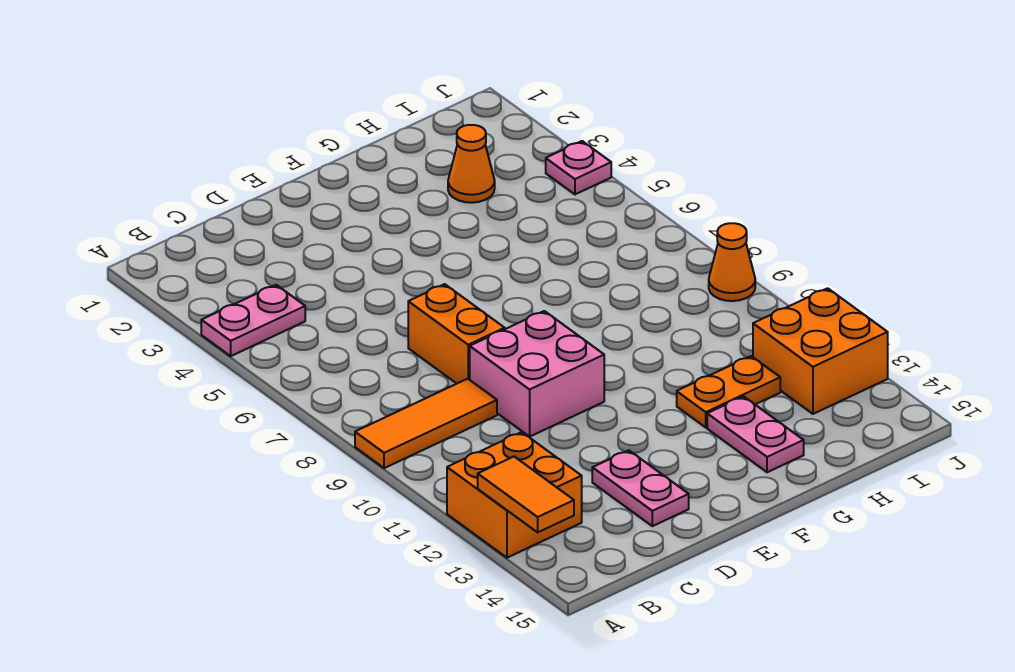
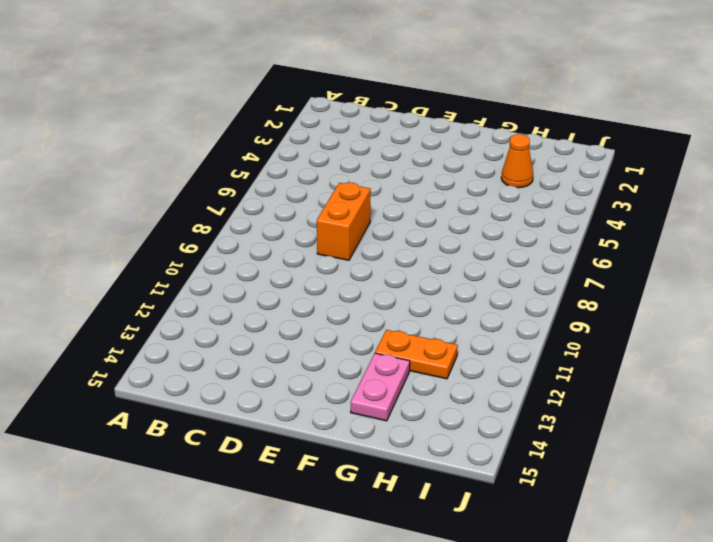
none -> pink 1x2 plate [201,285,305,356]
none -> orange 1x3 tile [355,379,497,468]
none -> orange 2x2 brick [447,432,582,558]

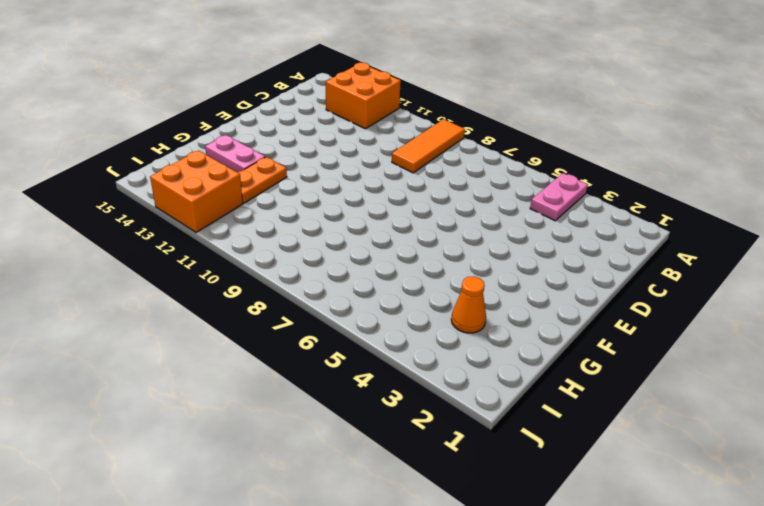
none -> orange 1x2 brick [408,284,505,384]
none -> pink 2x2 brick [470,311,604,437]
none -> pink 1x2 plate [592,450,689,526]

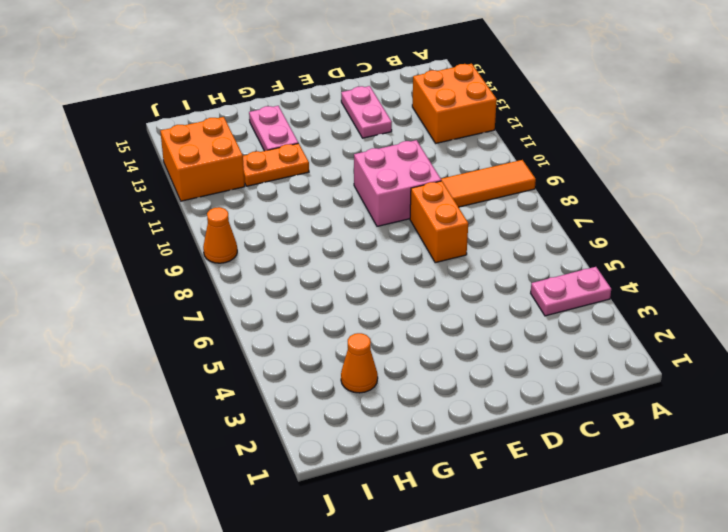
none -> pink 1x1 plate [546,141,611,194]
none -> orange 1x2 tile [478,457,574,532]

